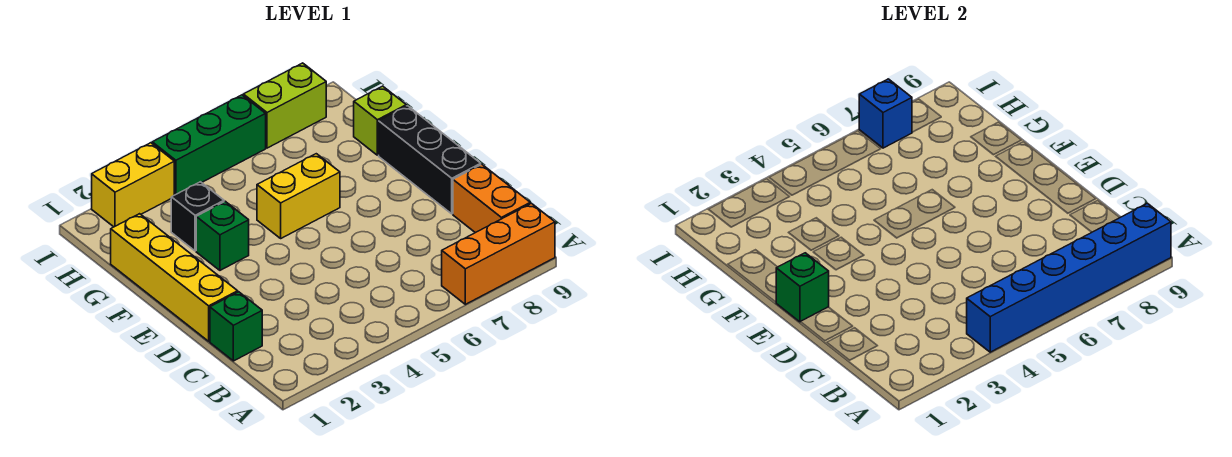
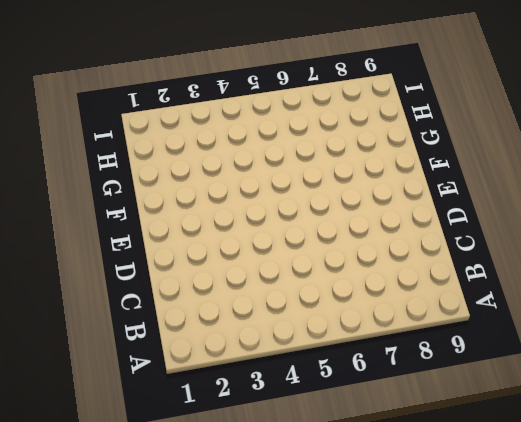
none -> orange 1x3 brick [442,203,555,304]
none -> orange 1x2 brick [453,164,530,233]
none -> green 1x1 brick [210,292,262,361]

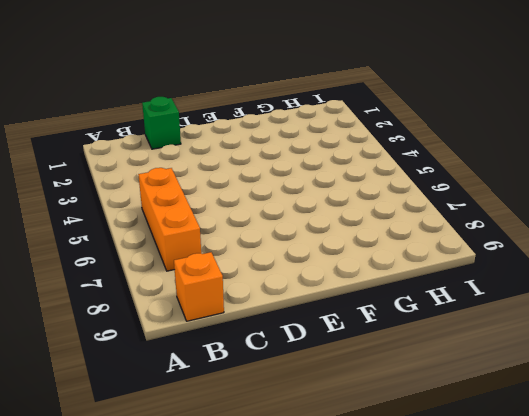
orange 1x3 brick [138,168,201,271] -> orange 1x3 brick moved to [442,203,555,304]
orange 1x1 brick [174,252,224,321] -> orange 1x2 brick [453,164,530,233]
none -> yellow 1x4 brick [111,214,238,341]
none -> black 1x3 brick [379,106,481,214]
none -> green 1x1 brick [196,201,249,270]

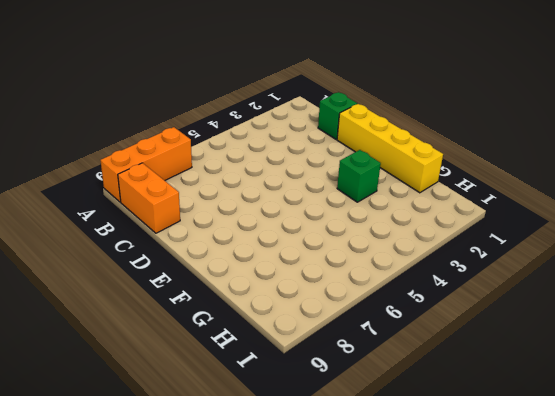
none -> black 1x3 brick [379,106,481,214]
none -> yellow 1x2 brick [257,154,340,238]
none -> black 1x1 brick [171,182,224,251]

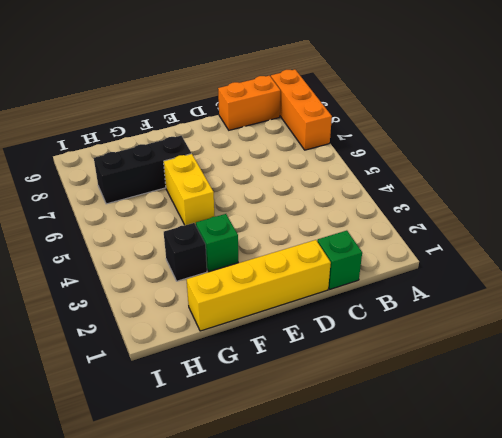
black 1x3 brick [94,136,191,204] -> black 1x3 brick moved to [379,106,481,214]
none -> lime 1x1 brick [354,86,406,155]
none -> yellow 1x2 brick [92,143,174,227]
none -> green 1x3 brick [152,95,266,195]

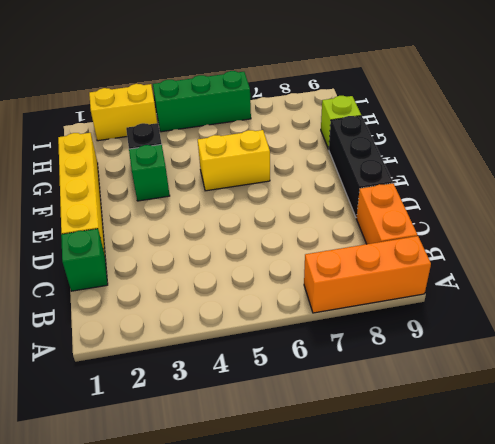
none -> lime 1x2 brick [243,63,326,148]
none -> blue 1x6 brick [967,203,1171,352]
none -> green 1x1 brick [776,253,829,322]

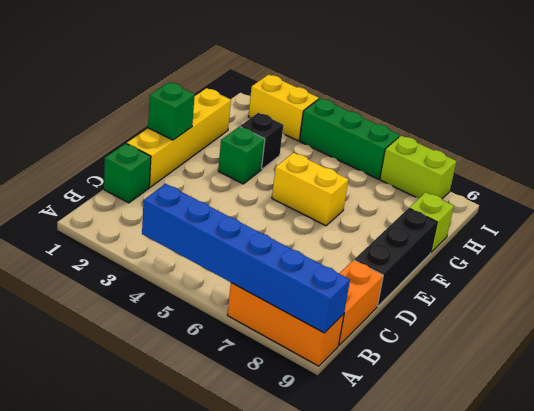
none -> blue 1x1 brick [859,79,912,148]

